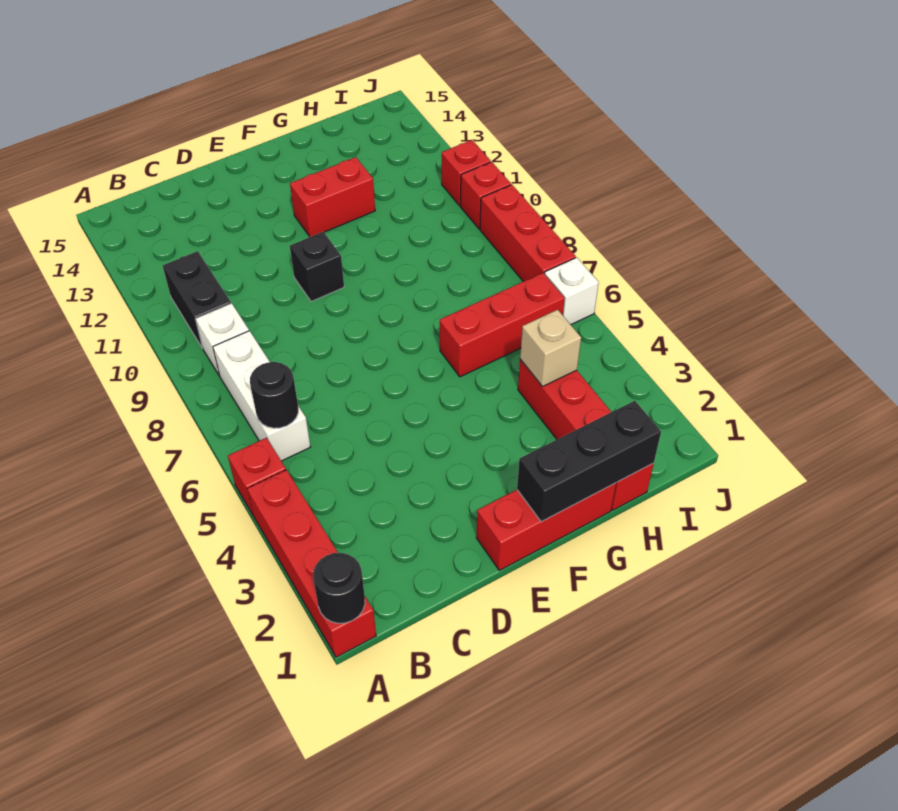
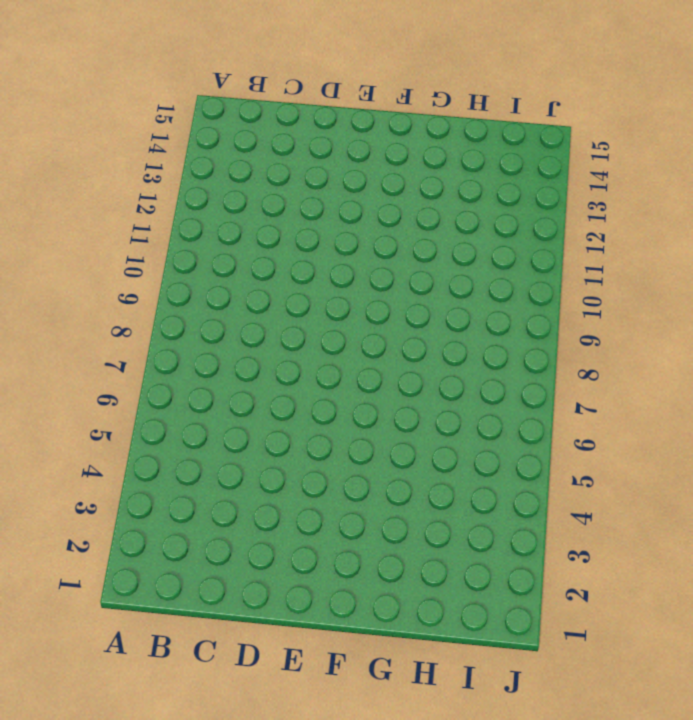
none -> red 1x4 brick [247,470,376,657]
none -> red 1x1 brick [228,438,286,515]
none -> white 1x3 brick [213,331,310,461]

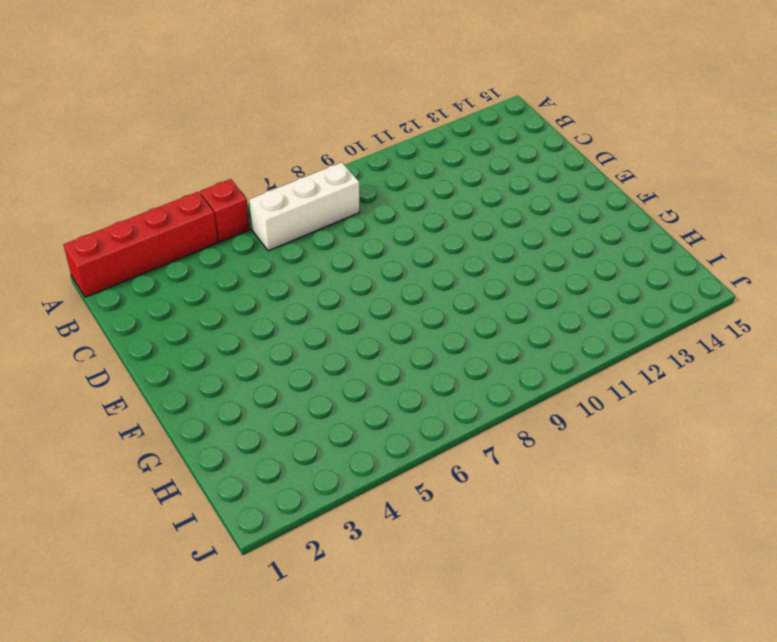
none -> white 1x1 brick [196,303,249,376]
none -> black 1x2 brick [163,251,231,348]
none -> red 1x3 brick [476,483,616,570]

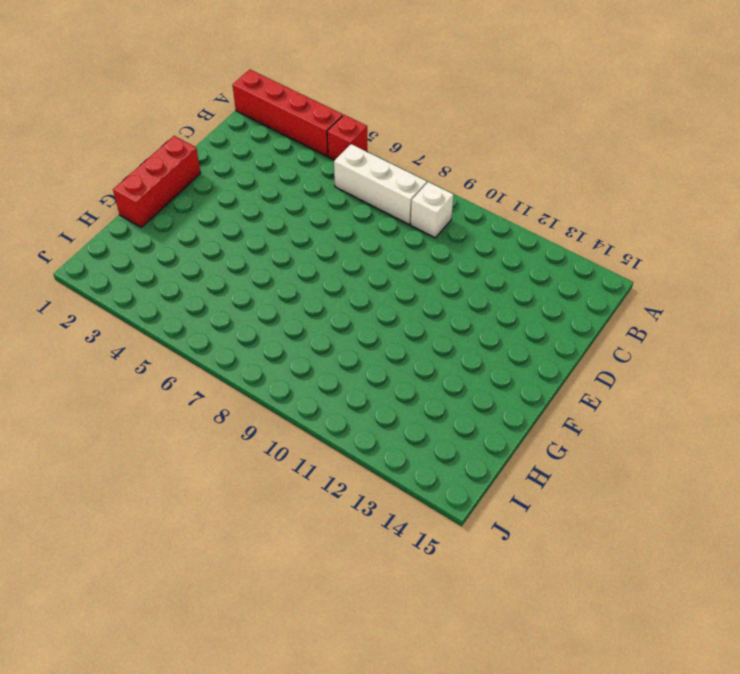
none -> black 1x2 brick [163,251,231,348]
none -> black 1x1 brick [290,232,344,302]
none -> red 1x2 brick [290,157,375,237]

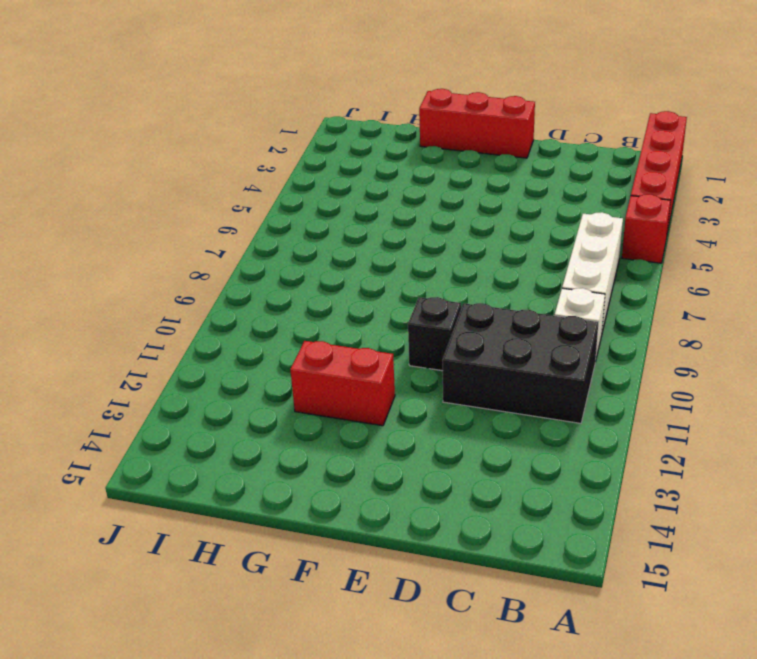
black 2x3 brick [443,303,598,423] -> black 1x2 brick [163,251,231,348]
none -> red 1x3 brick [440,273,565,377]
none -> red 1x4 brick [518,359,654,510]
none -> white 1x1 brick [545,258,599,325]

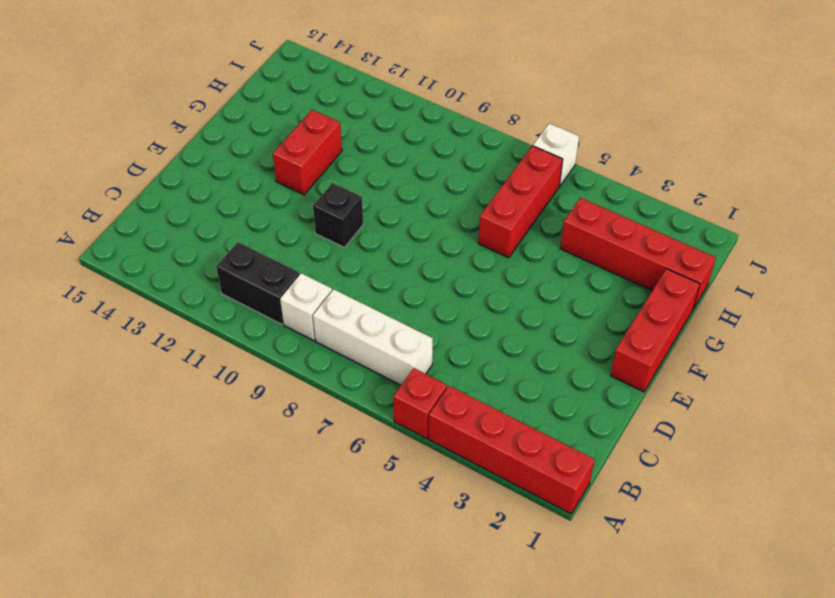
none -> red 1x3 brick [480,185,576,282]
none -> red 1x1 brick [461,162,511,229]
none -> red 1x1 brick [442,140,491,206]

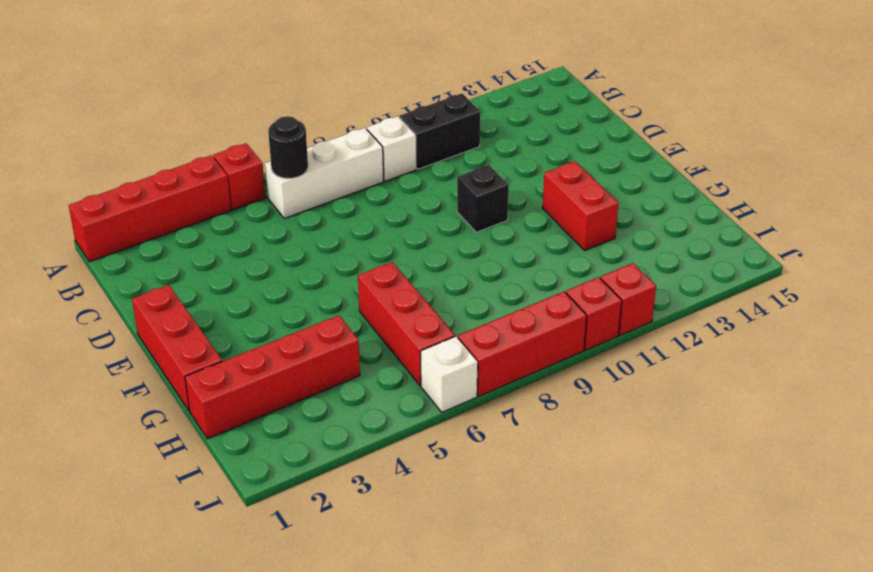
none -> black 1x1 round brick [313,553,365,623]
none -> black 1x3 brick [517,401,661,522]
none -> tan 1x1 brick [520,310,581,387]

